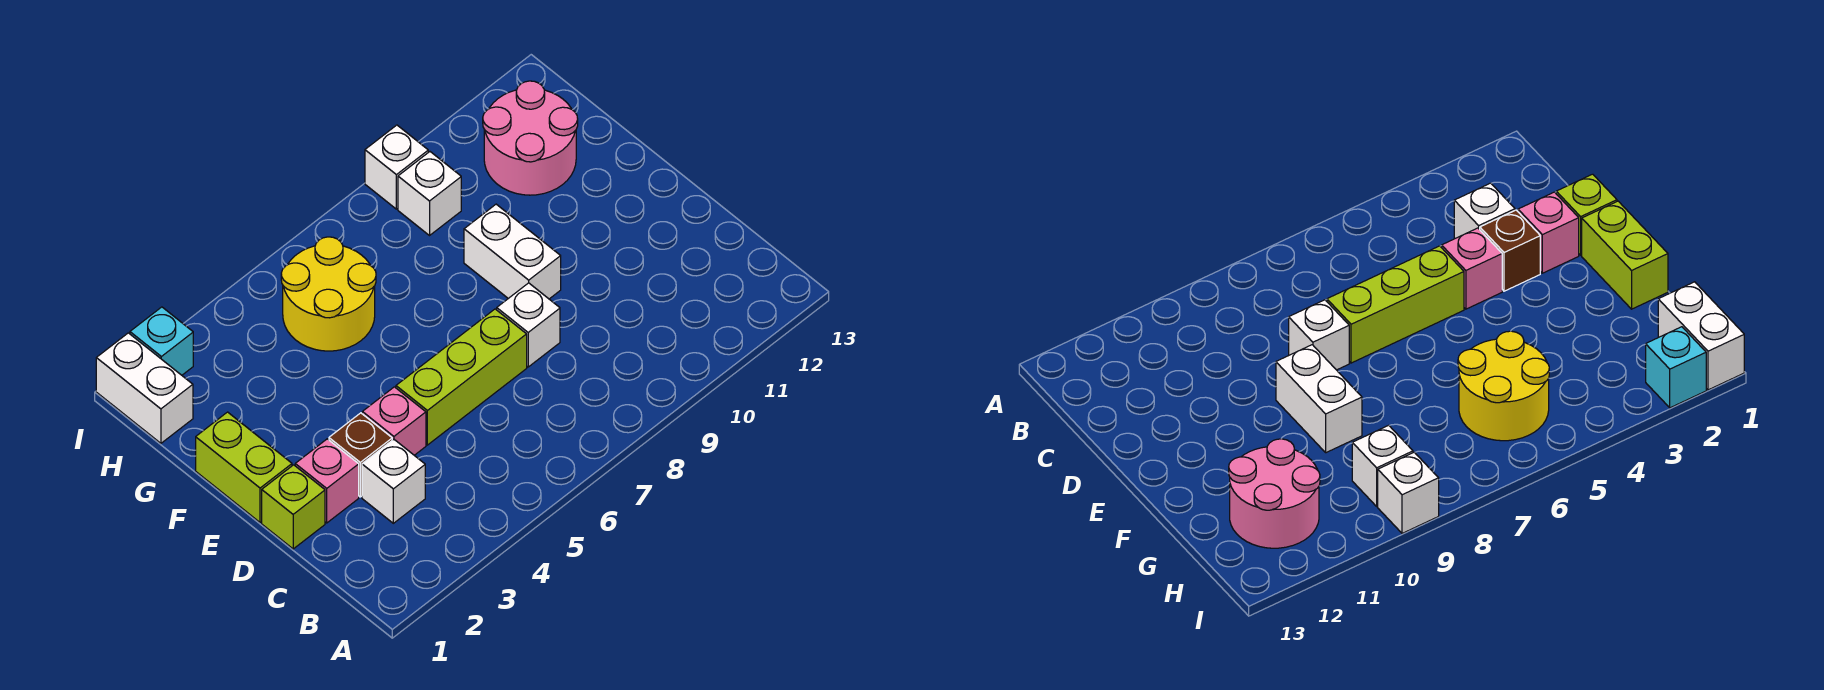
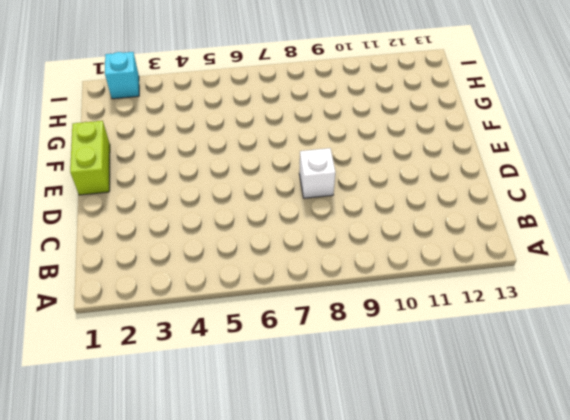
none -> white 1x1 brick [362,439,425,523]
none -> lime 1x1 brick [262,465,325,549]
none -> pink 1x1 brick [295,439,359,523]

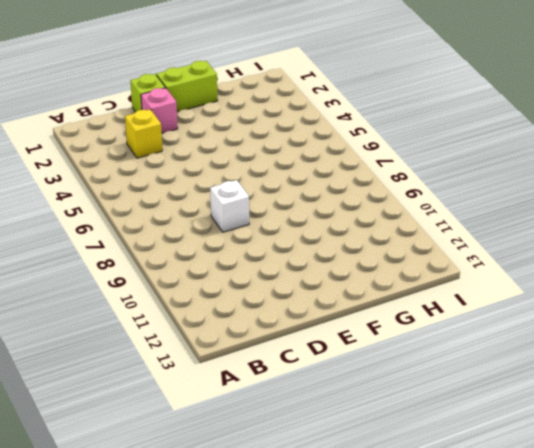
yellow 1x1 brick [125,109,162,158] -> white 1x1 brick [362,439,425,523]
none -> brown 1x1 brick [329,413,392,497]
none -> pink 1x1 brick [362,387,426,455]
none -> lime 1x3 brick [396,309,527,445]

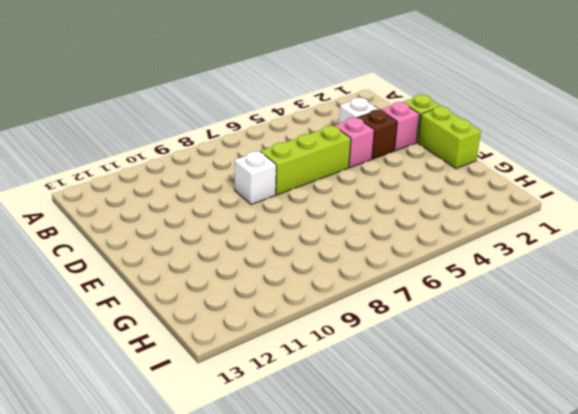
none -> white 1x2 brick [464,204,561,299]
none -> yellow 2x2 round brick [281,237,376,351]
none -> pink 2x2 round brick [483,81,578,195]

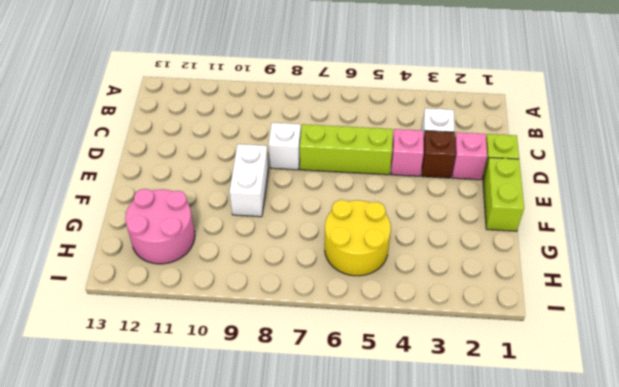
none -> white 1x2 brick [96,333,193,443]
none -> white 1x1 brick [398,152,461,235]
none -> cyan 1x1 brick [130,307,193,375]

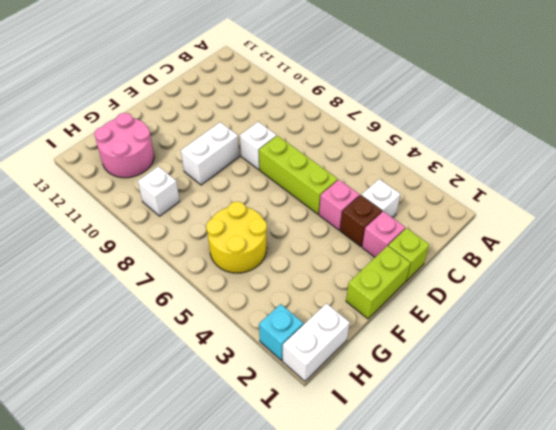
none -> white 1x1 brick [365,125,428,209]

